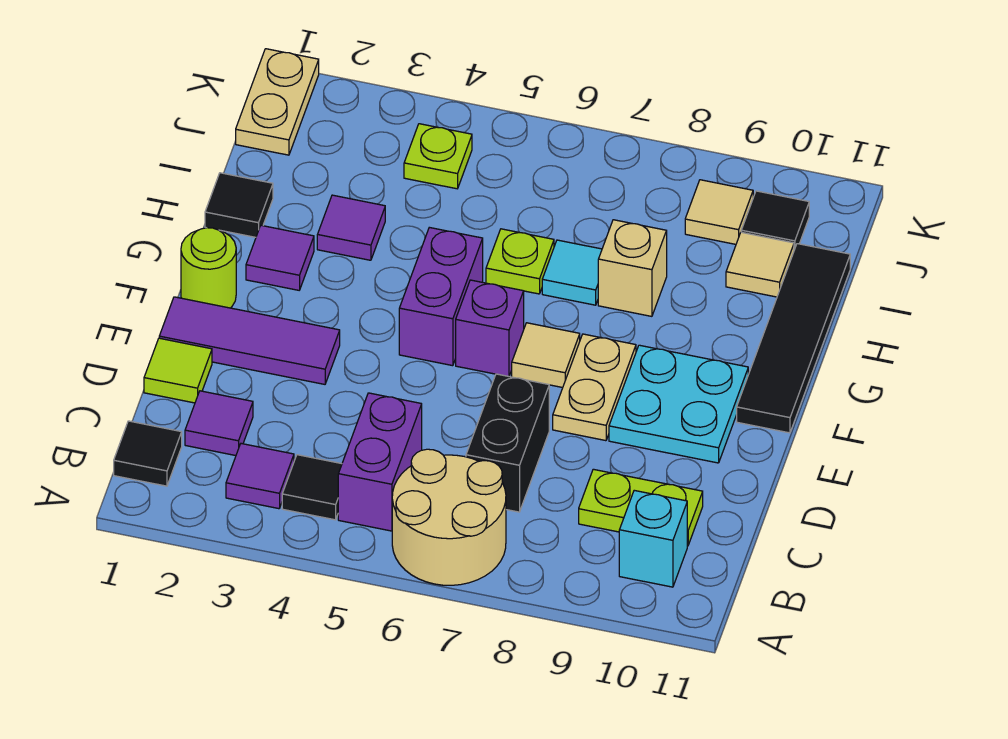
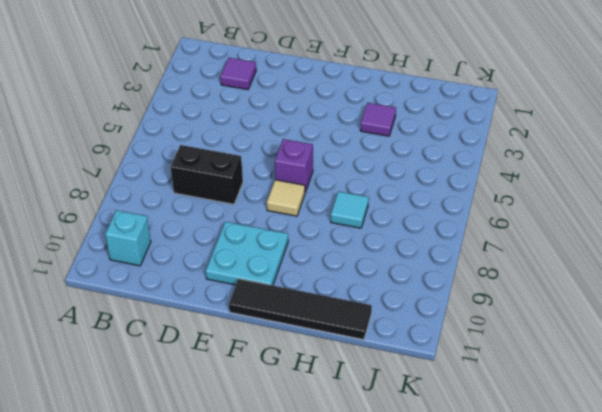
none -> tan 2x2 round brick [392,449,506,585]
none -> black 1x1 tile [114,421,182,486]
none -> purple 1x1 tile [226,444,294,509]

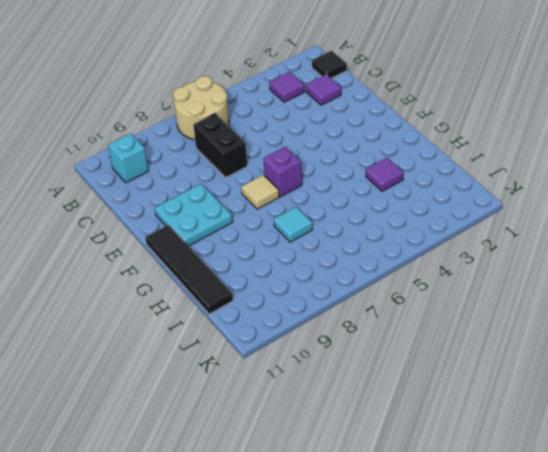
none -> black 1x1 tile [282,455,342,520]
none -> purple 1x2 brick [338,393,422,531]
none -> lime 1x2 plate [579,469,703,546]

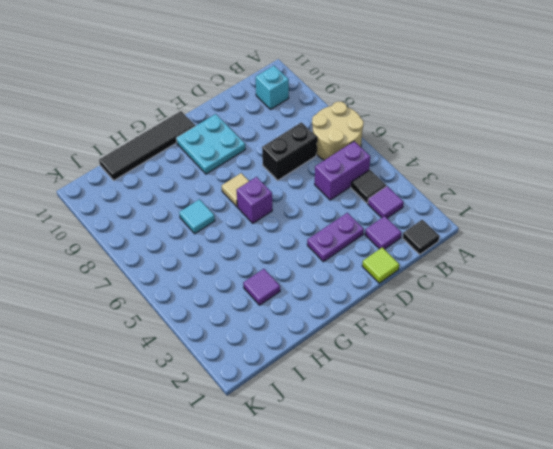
purple 1x2 plate [307,213,364,262] -> purple 1x3 tile [159,297,340,384]
none -> lime 1x2 plate [579,469,703,546]
none -> tan 1x2 plate [553,334,636,441]
none -> lime 1x1 round brick [181,228,236,308]

